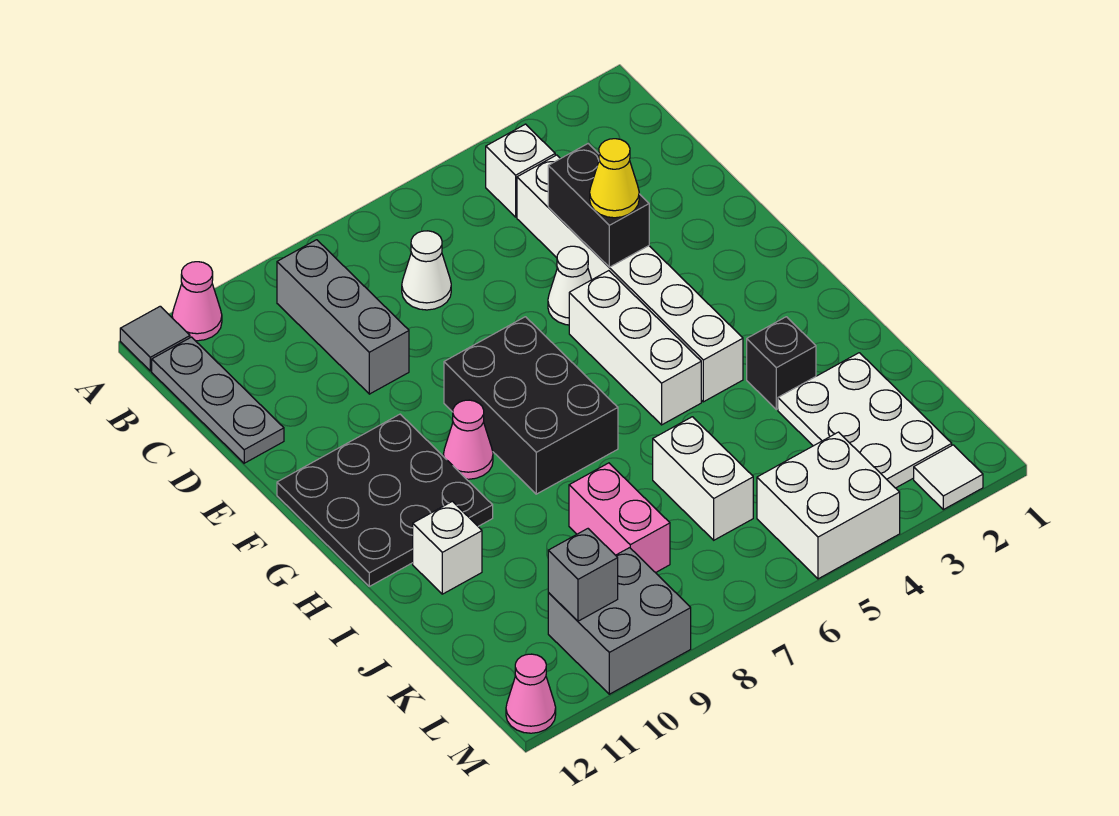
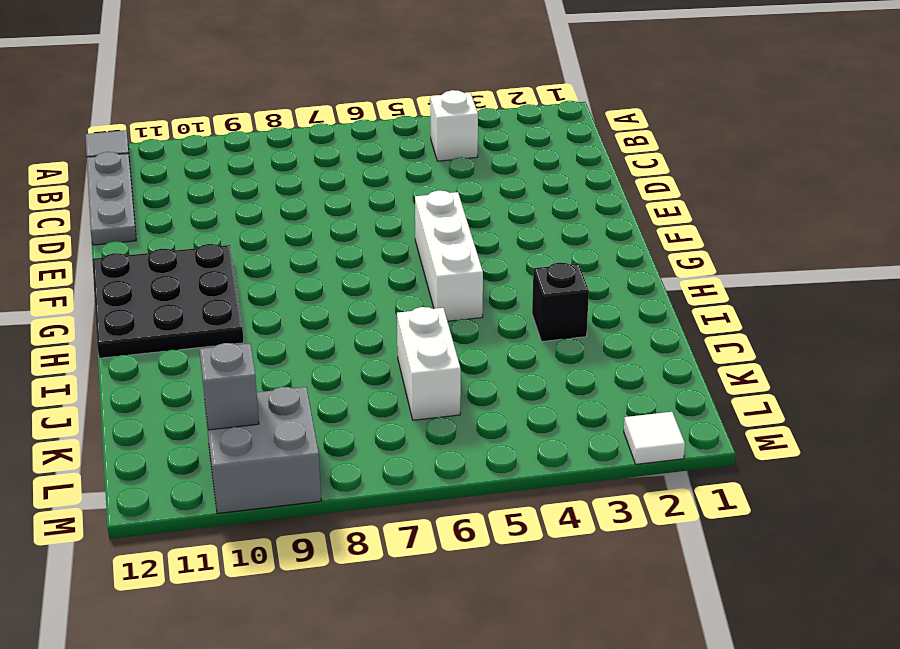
none -> pink 1x1 cone [172,262,222,341]
none -> grey 1x3 brick [277,240,409,394]
none -> white 1x6 brick [517,155,743,402]

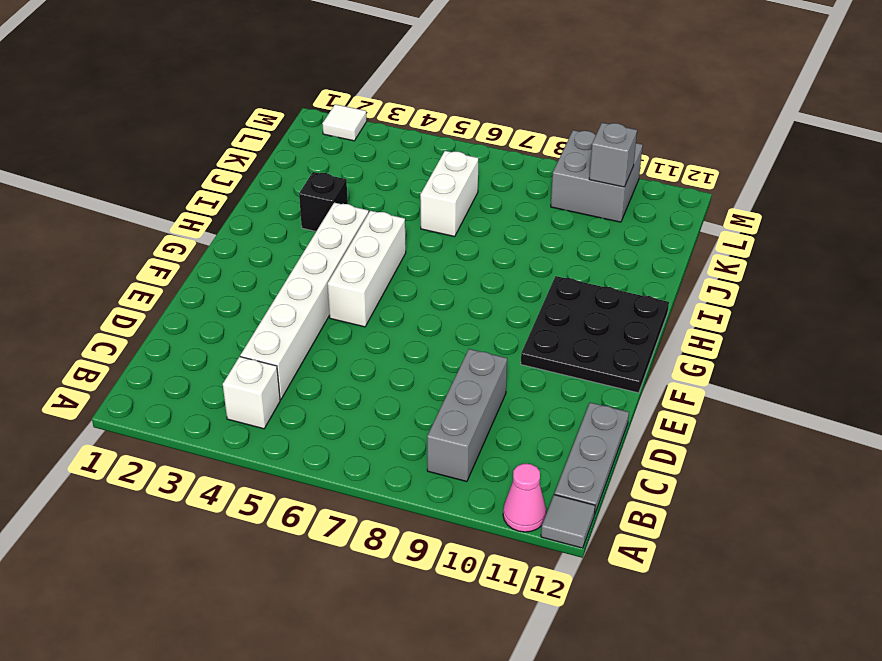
none -> white 1x1 cone [402,231,451,310]
none -> white 1x1 cone [548,246,592,325]
none -> black 2x3 brick [444,317,618,494]

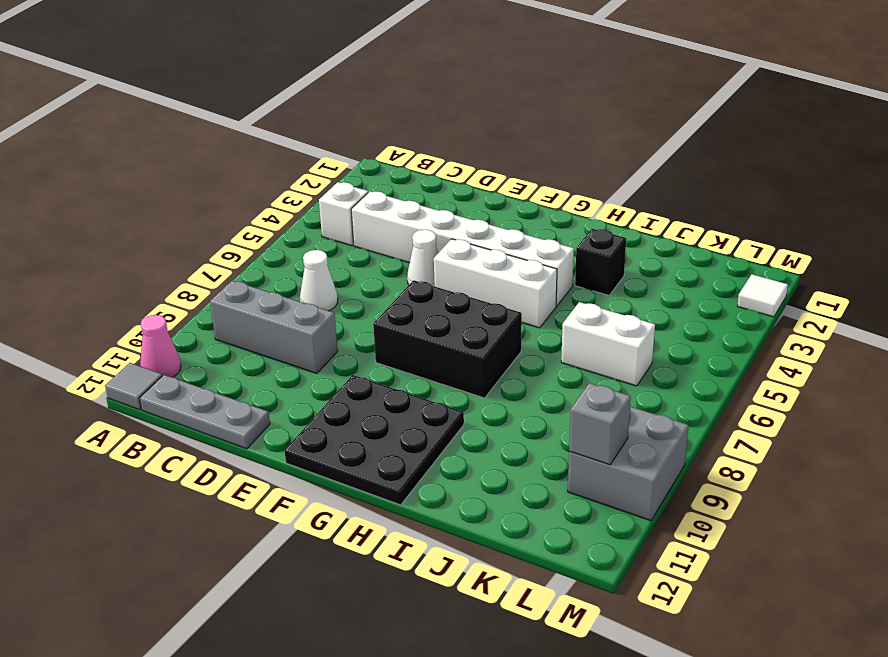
none -> pink 1x1 cone [443,400,493,479]
none -> white 1x1 brick [413,501,482,594]
none -> white 2x3 plate [778,353,952,488]

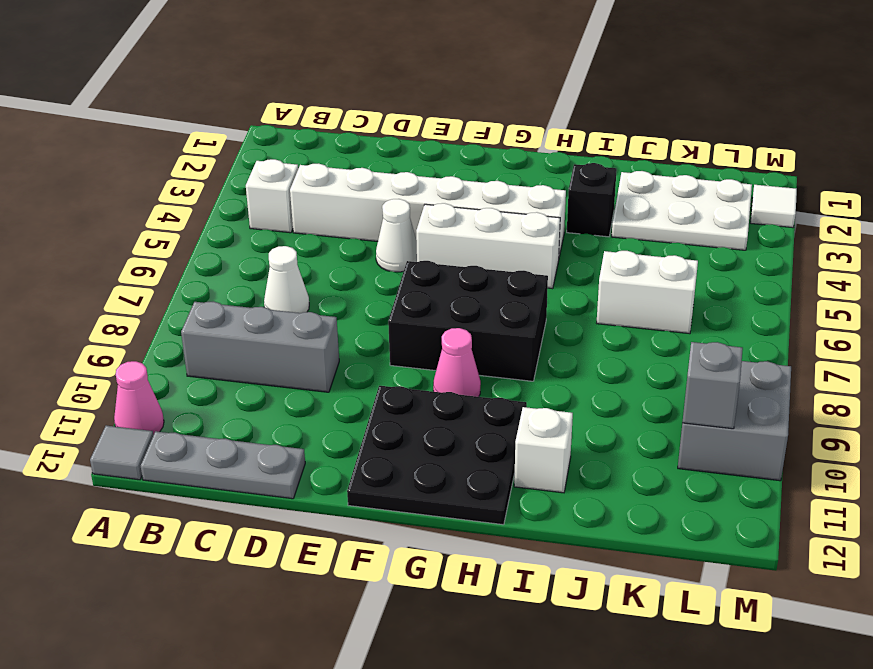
none -> pink 1x2 brick [569,463,670,573]
none -> white 2x2 brick [757,432,900,579]
none -> pink 1x1 cone [506,654,556,733]

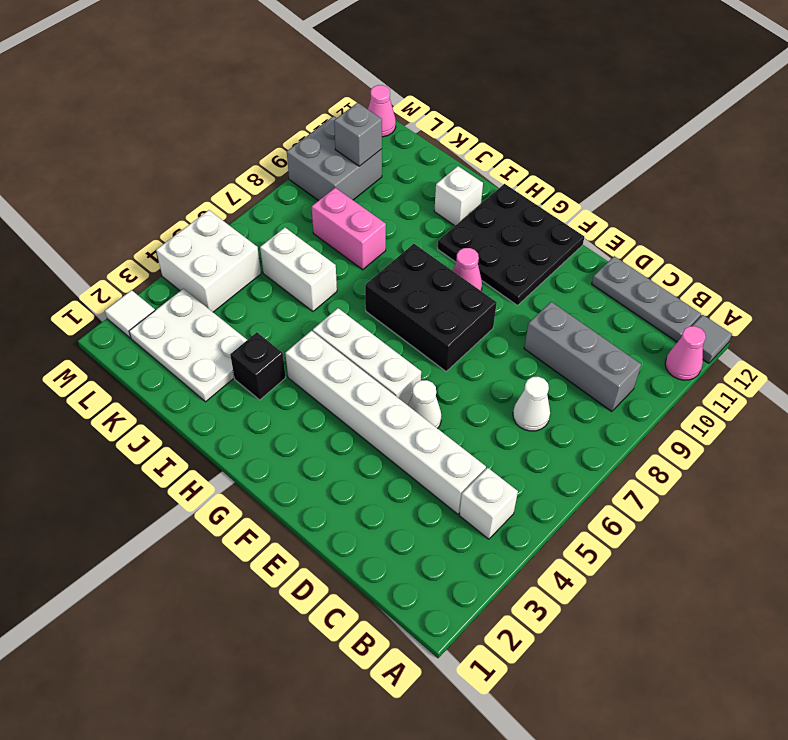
none -> black 1x2 brick [548,144,649,267]
none -> yellow 1x1 cone [590,139,639,218]

